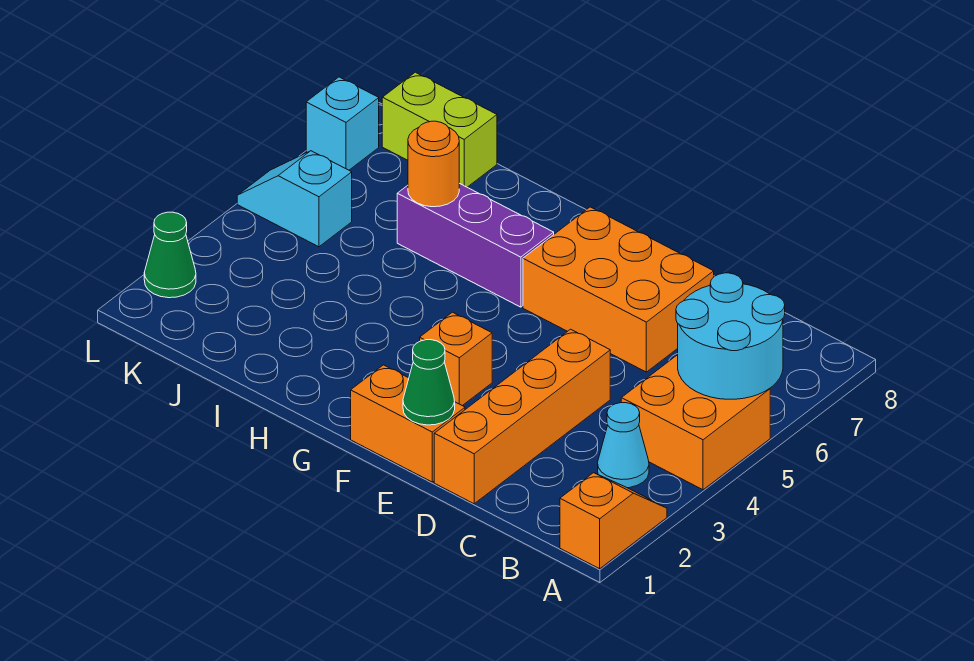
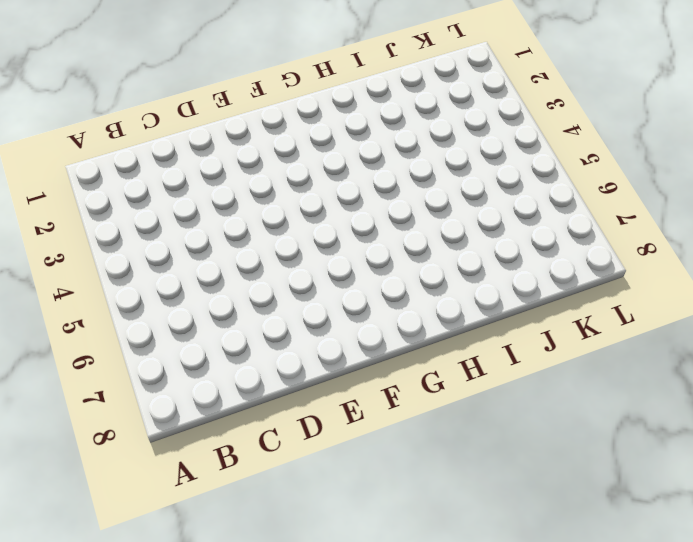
none -> orange 1x2 slope [560,473,667,569]
none -> orange 2x2 brick [621,355,770,490]
none -> cyan 1x1 cone [598,403,649,488]

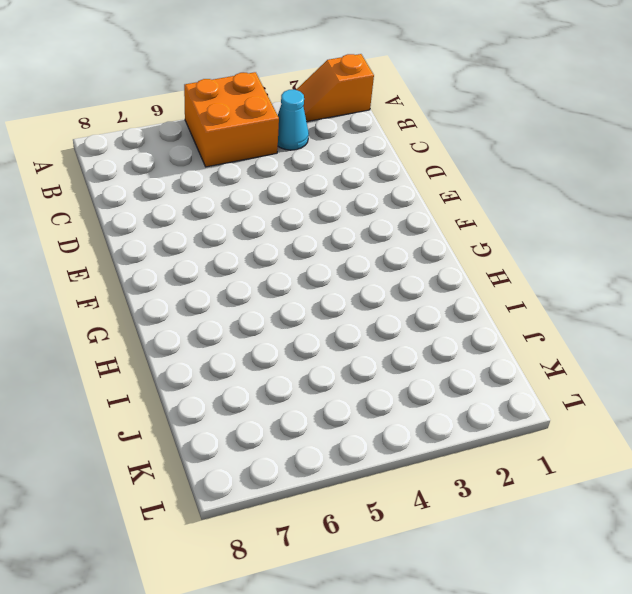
none -> orange 1x4 brick [434,329,610,504]
none -> orange 2x3 brick [523,207,714,372]
none -> orange 1x2 brick [351,365,465,482]

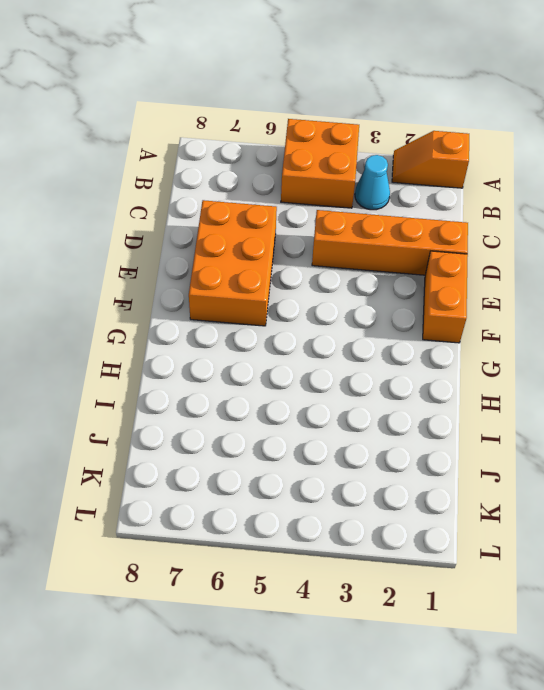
none -> orange 1x1 brick [420,312,492,406]
none -> purple 1x3 brick [397,183,554,307]
none -> lime 1x2 brick [382,72,497,187]

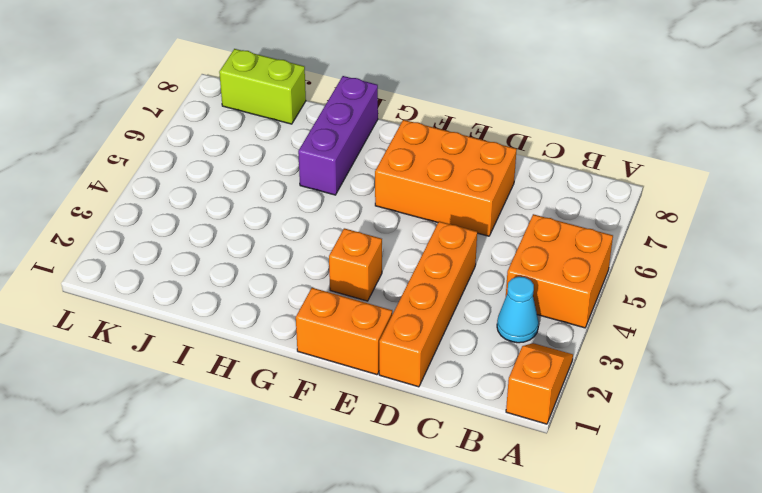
purple 1x3 brick [298,76,378,195] -> purple 1x3 brick turned to [397,183,554,307]
none -> cyan 1x2 slope [237,151,352,247]
none -> green 1x1 cone [144,212,196,298]
none -> cyan 1x1 brick [306,77,379,170]

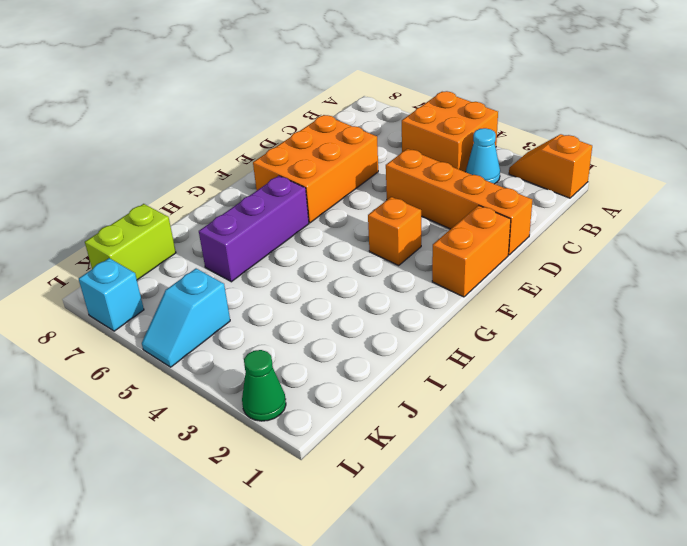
none -> cyan 2x2 round brick [676,273,785,399]
none -> green 1x1 cone [403,340,455,425]
none -> orange 1x1 round brick [408,121,459,207]

